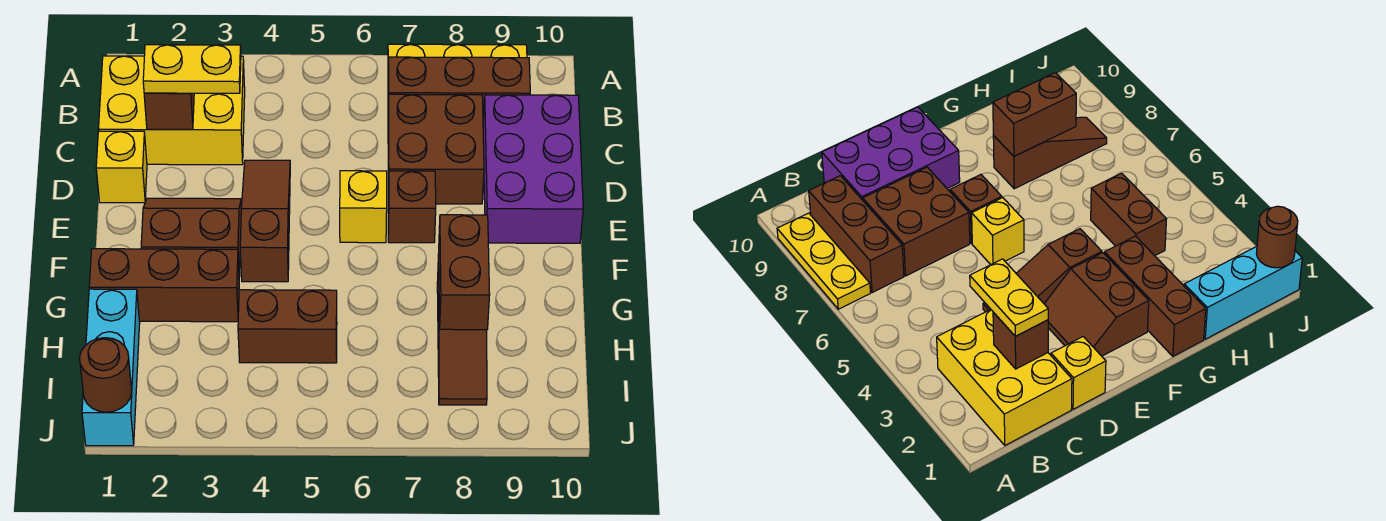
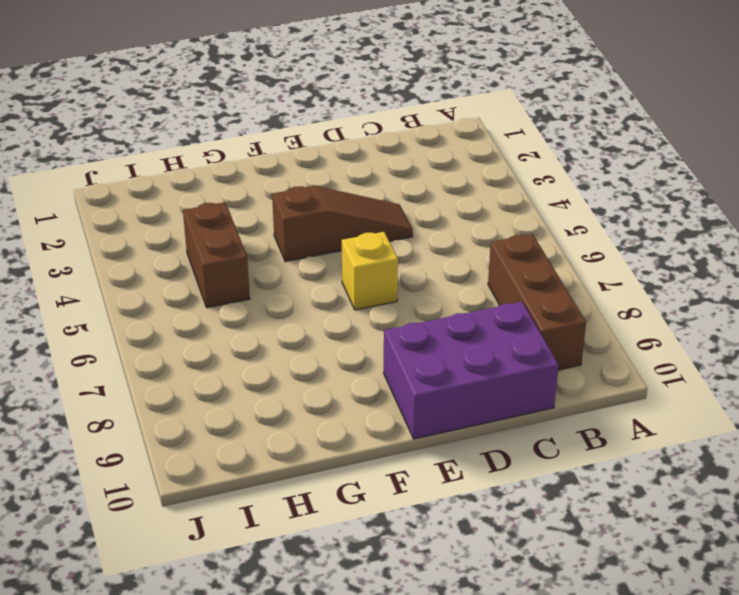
none -> yellow 1x3 plate [388,44,527,63]
none -> yellow 2x3 brick [99,56,245,165]
none -> brown 2x2 brick [388,94,484,204]

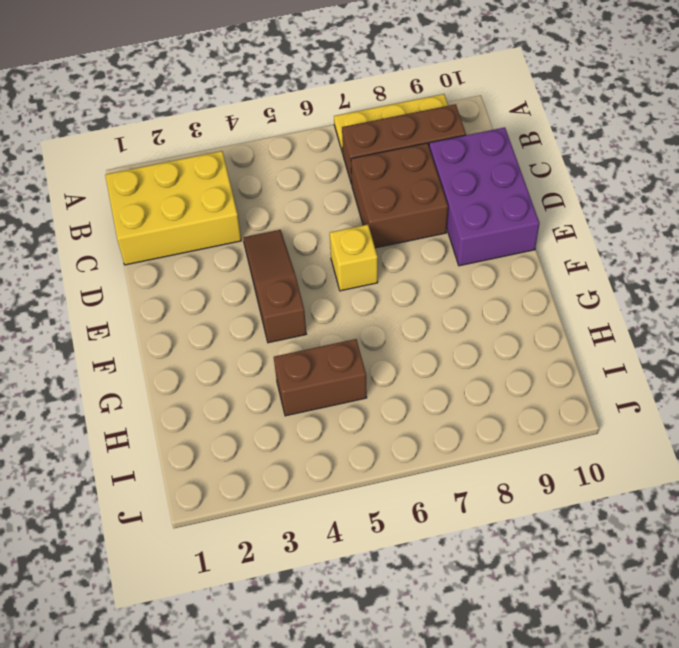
none -> yellow 1x1 brick [96,131,147,203]
none -> brown 2x2 slope [141,198,242,277]
none -> brown 1x1 brick [388,171,436,243]

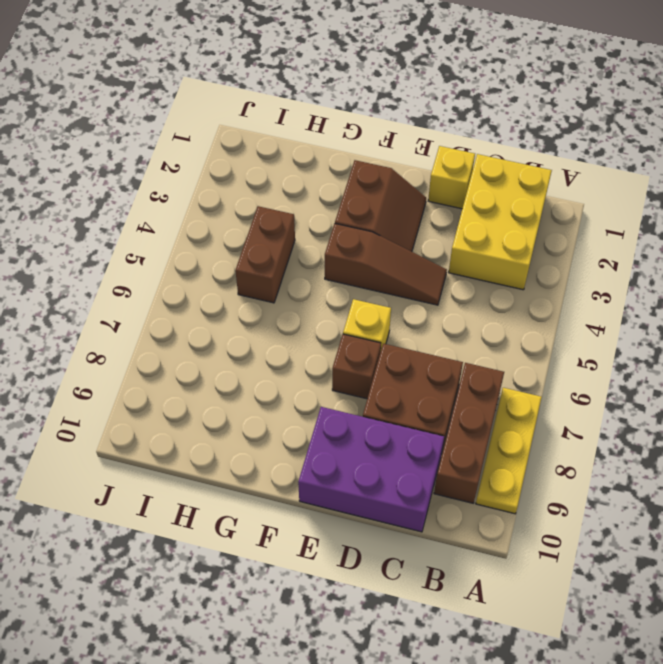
none -> brown 1x3 brick [89,249,239,322]
none -> brown 1x3 slope [437,254,487,405]
none -> cyan 1x3 brick [82,289,140,446]

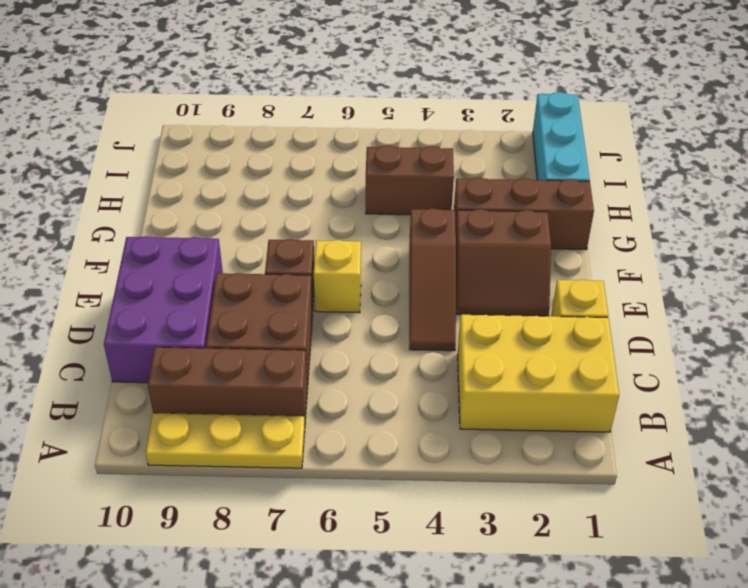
none -> brown 1x3 slope [437,254,487,405]
none -> brown 1x1 brick [144,93,194,129]
none -> brown 1x2 brick [439,215,490,330]

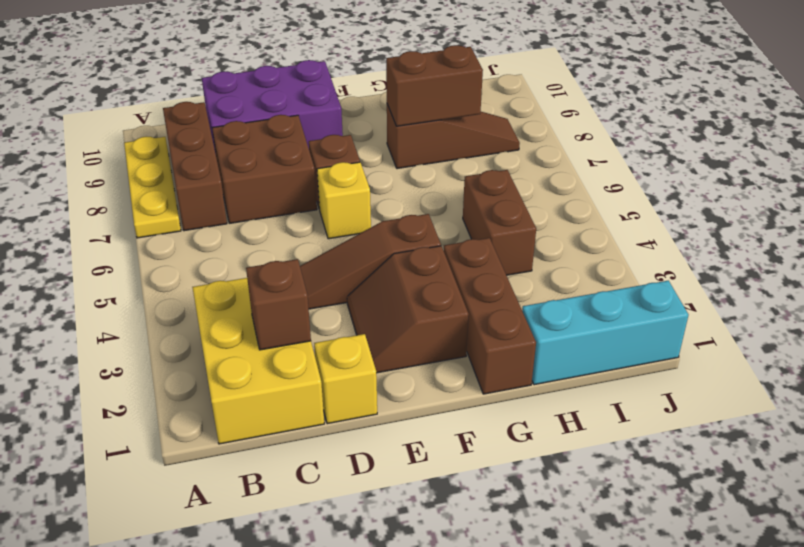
none -> brown 1x1 round brick [80,338,132,412]
none -> yellow 1x2 plate [143,45,241,93]

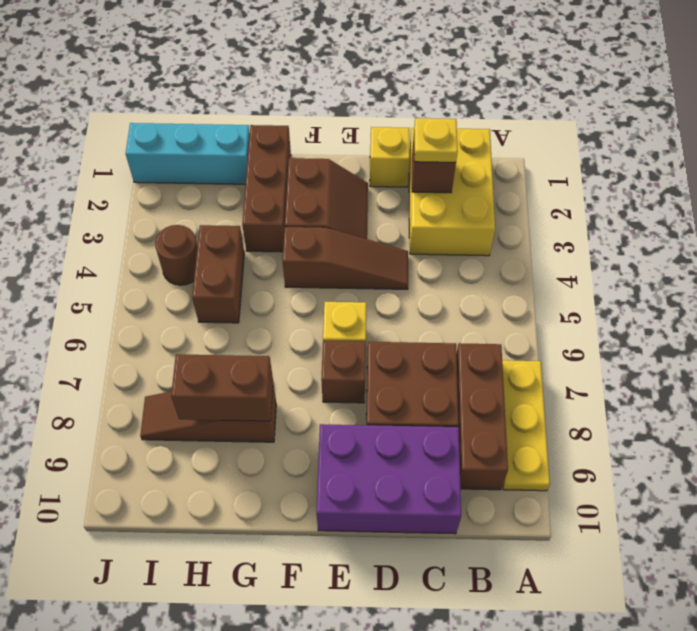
yellow 1x1 plate [414,118,458,162] -> yellow 1x2 plate [143,45,241,93]
brown 1x1 round brick [155,225,197,285] -> brown 1x1 round brick moved to [80,338,132,412]

